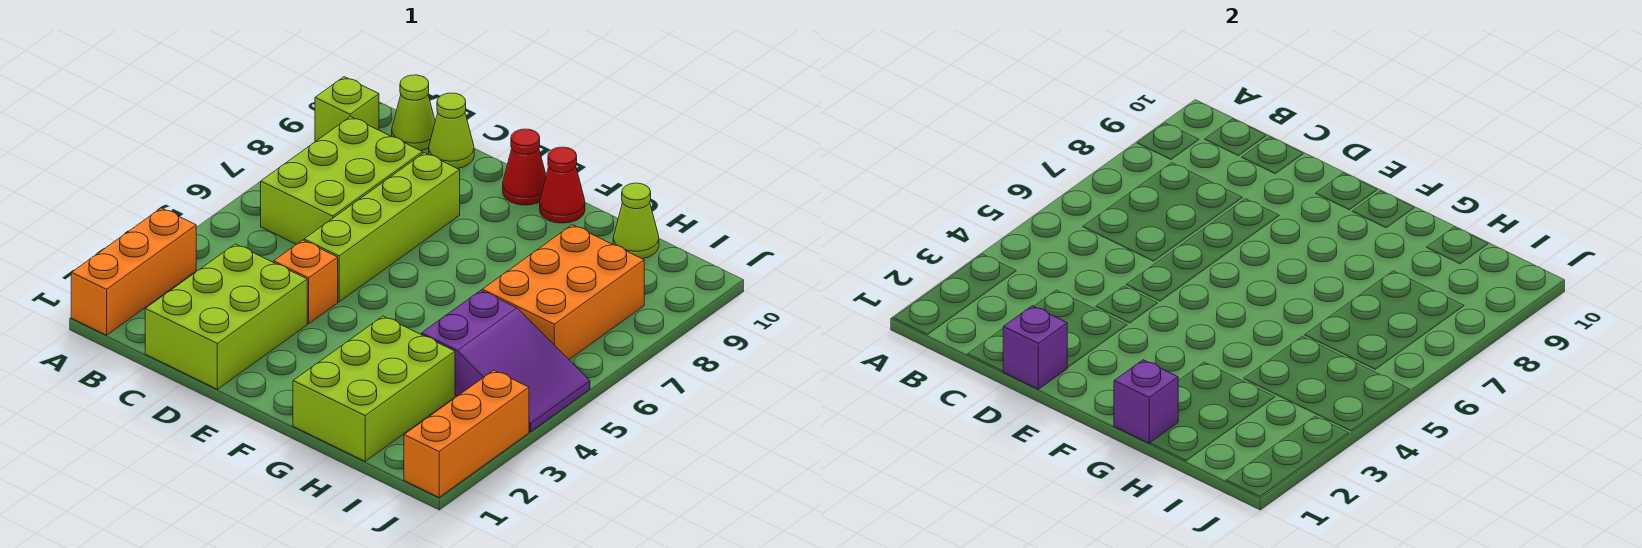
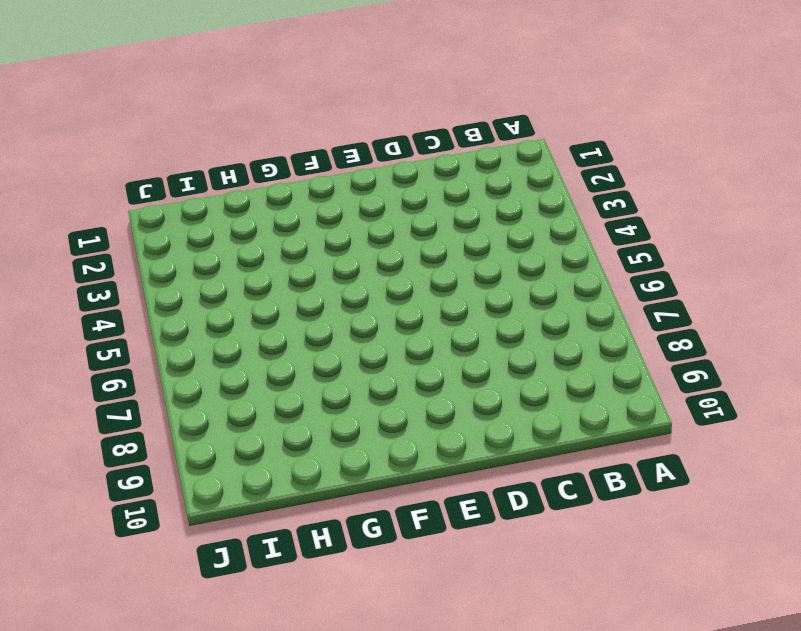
none -> orange 1x3 brick [71,208,196,335]
none -> lime 1x1 brick [315,77,379,142]
none -> lime 2x3 brick [261,116,423,244]

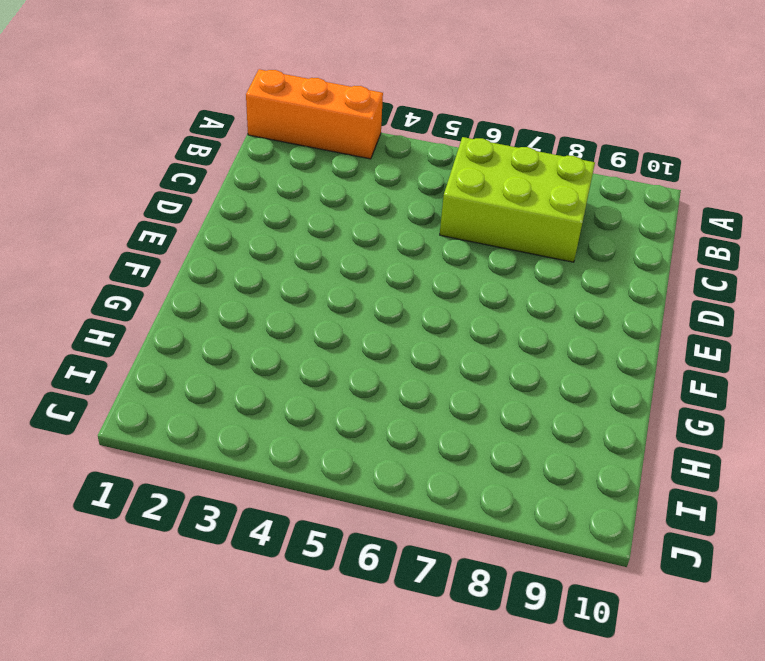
none -> lime 1x1 brick [315,77,379,142]
none -> lime 1x1 cone [392,75,435,151]
none -> lime 2x3 brick [145,244,307,389]

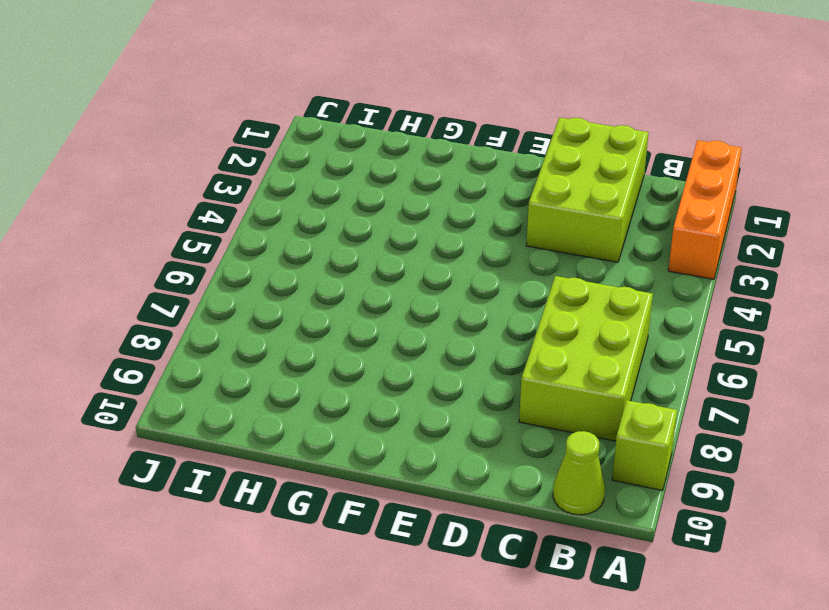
none -> lime 1x1 cone [429,93,474,169]
none -> orange 1x1 brick [274,240,338,324]
none -> lime 1x4 brick [304,153,460,302]

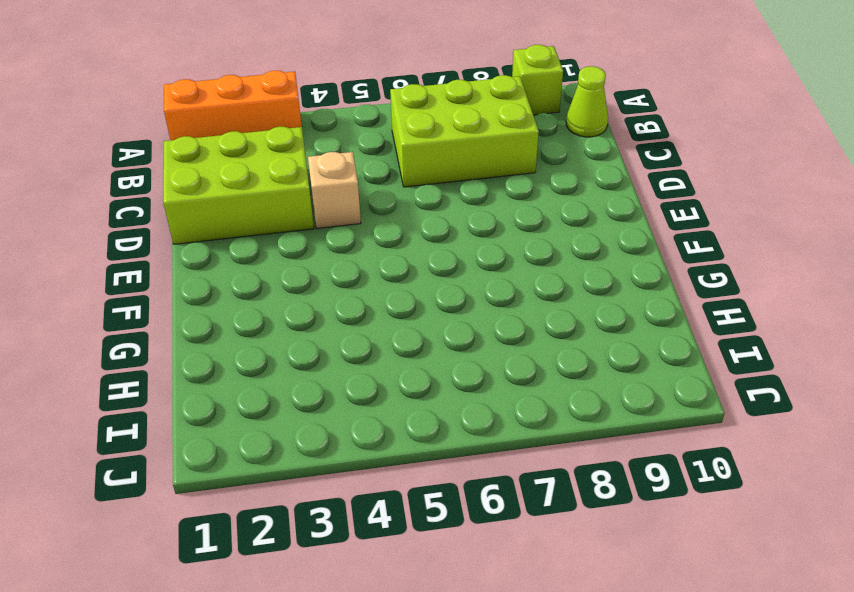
tan 1x1 brick [308,152,361,228] -> orange 1x1 brick [274,240,338,324]
none -> lime 1x1 cone [429,93,474,169]
none -> lime 1x4 brick [304,153,460,302]
none -> red 1x1 cone [503,129,546,205]

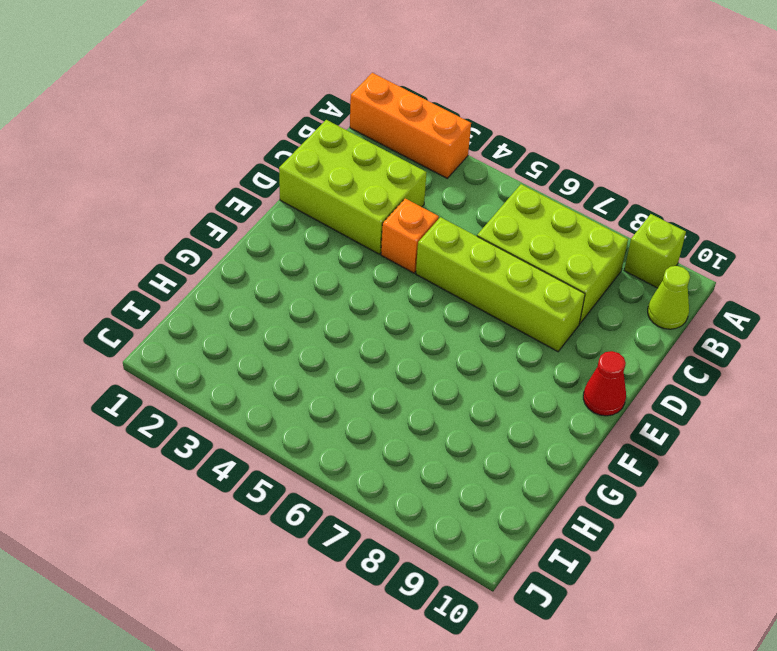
none -> lime 1x1 cone [429,93,474,169]
none -> red 1x1 cone [540,147,585,223]
none -> lime 2x3 brick [293,316,455,461]

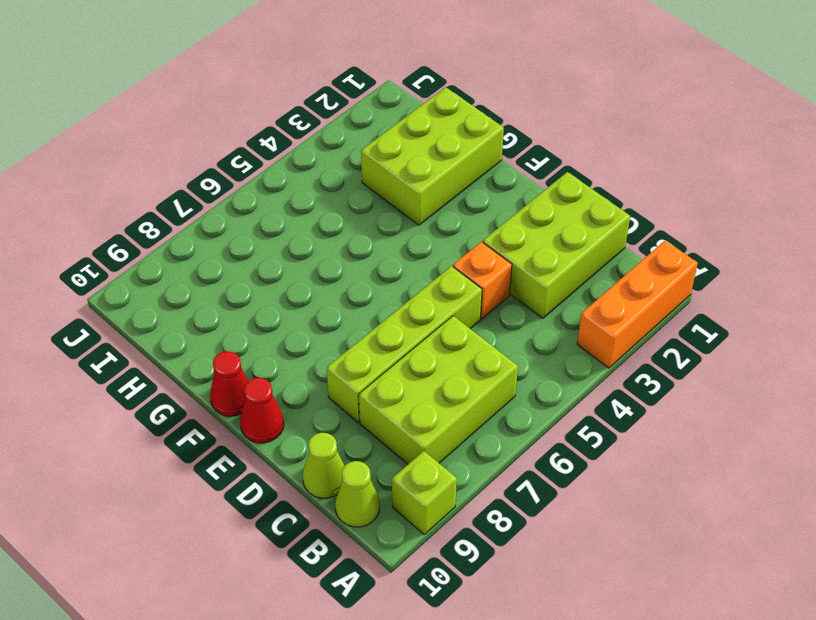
none -> purple 2x3 slope [421,291,590,432]
none -> orange 2x3 brick [482,225,644,359]
none -> lime 1x1 cone [613,183,659,259]

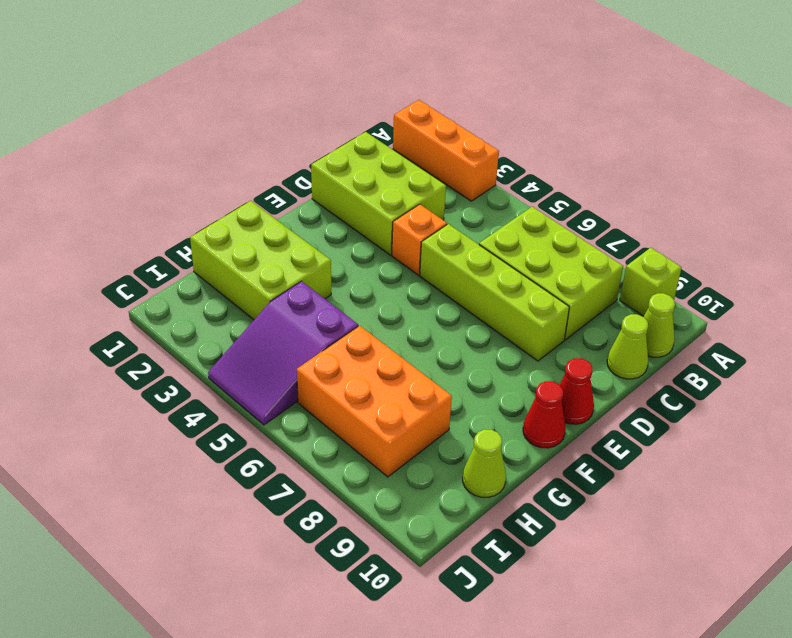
none -> orange 1x3 brick [404,370,529,497]
none -> purple 1x1 brick [1003,306,1067,389]
none -> purple 1x1 brick [1114,360,1178,443]

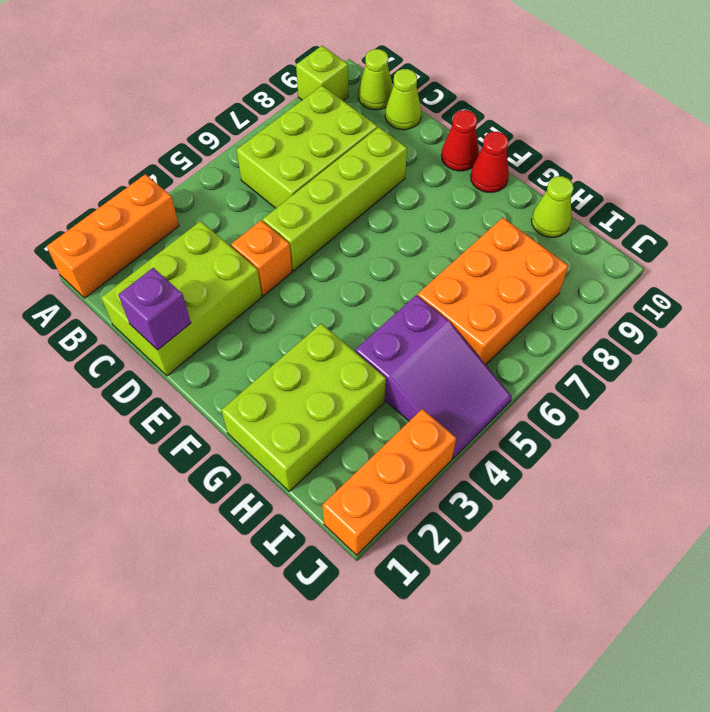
none -> purple 1x1 brick [1114,360,1178,443]

